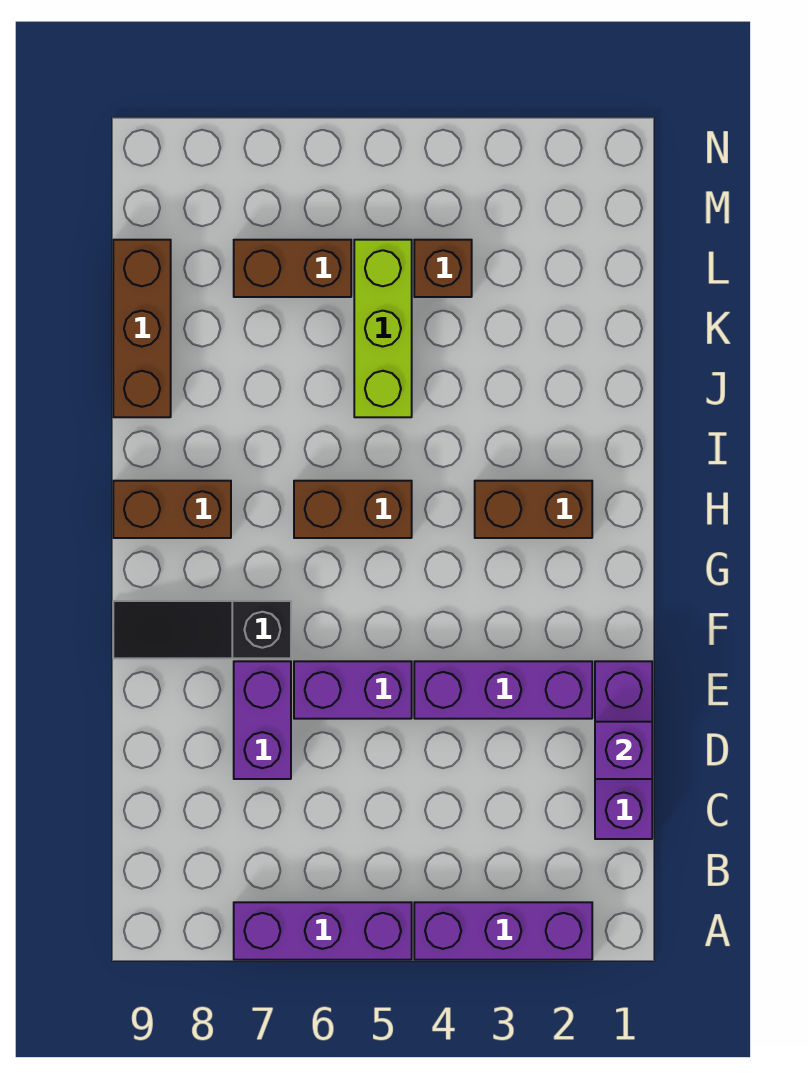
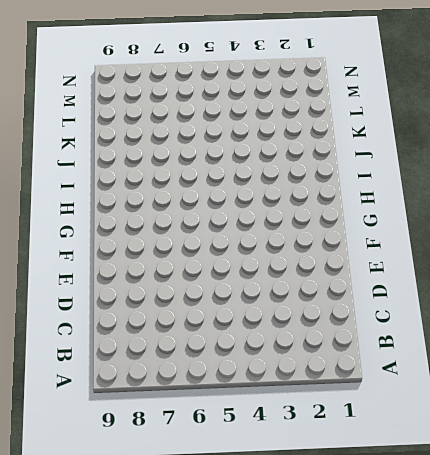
none -> purple 1x3 brick [414,902,592,960]
none -> purple 1x3 brick [234,902,412,960]
none -> purple 1x3 brick [595,661,652,839]

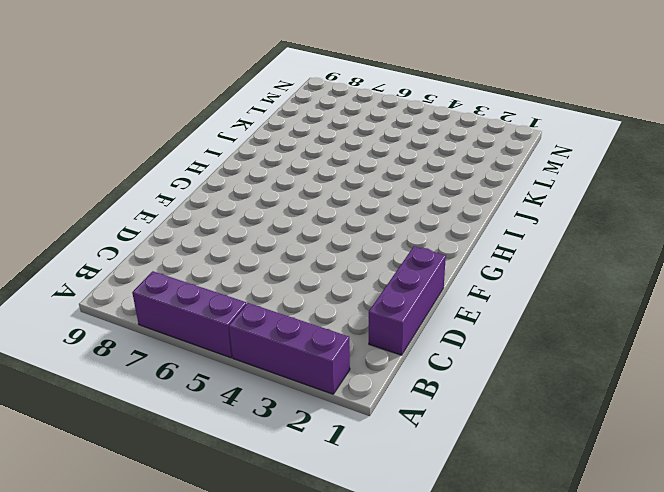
none -> purple 1x2 brick [234,661,291,779]
none -> purple 1x3 brick [414,661,592,719]
none -> purple 1x2 brick [294,661,412,719]

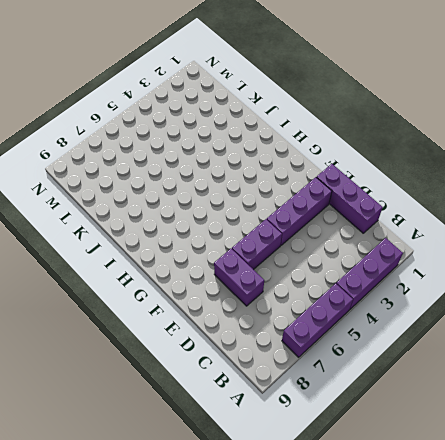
none -> black 1x3 slope [113,601,291,658]
none -> brown 1x2 brick [475,481,592,538]
none -> brown 1x2 brick [294,481,412,538]

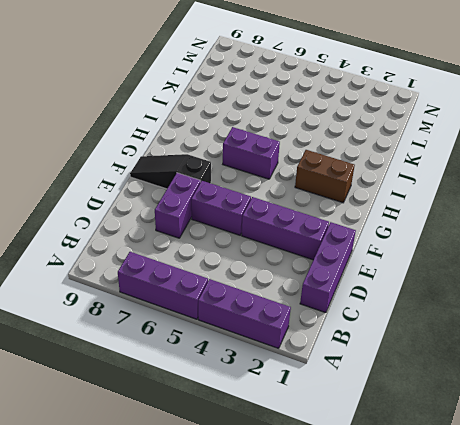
purple 1x2 brick [223,127,280,179] -> brown 1x2 brick [294,481,412,538]
none -> brown 1x2 brick [113,481,231,538]
none -> lime 1x3 brick [354,240,412,417]
none -> brown 1x3 brick [113,240,171,417]

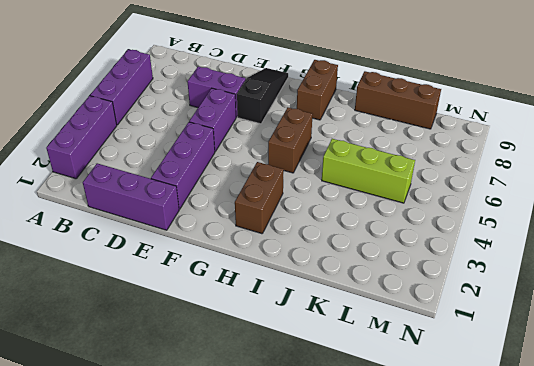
none -> brown 1x1 brick [414,240,472,297]
none -> brown 1x2 brick [234,240,351,297]
none -> purple 1x1 brick [595,722,652,779]

